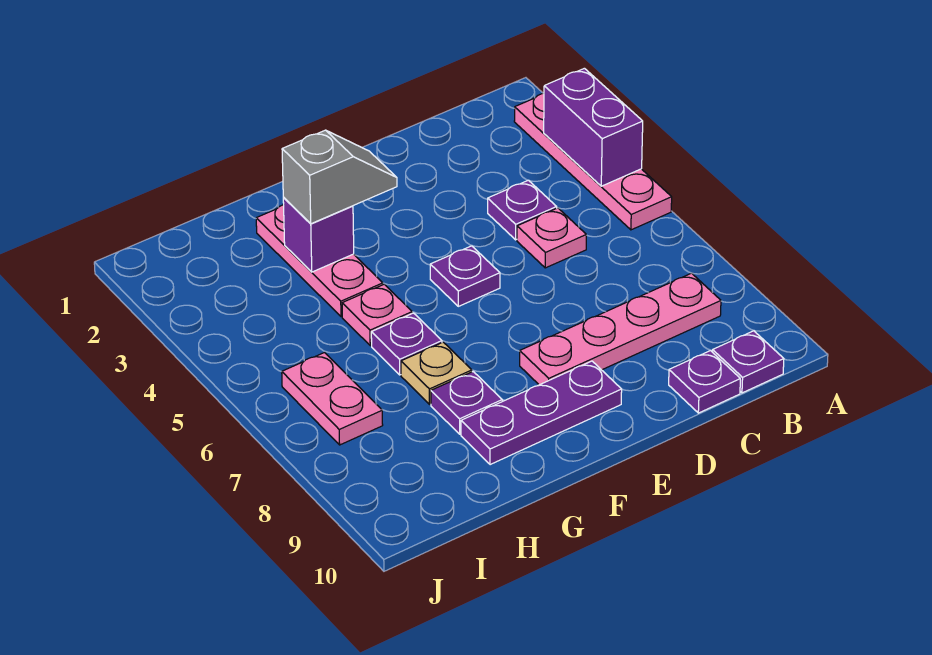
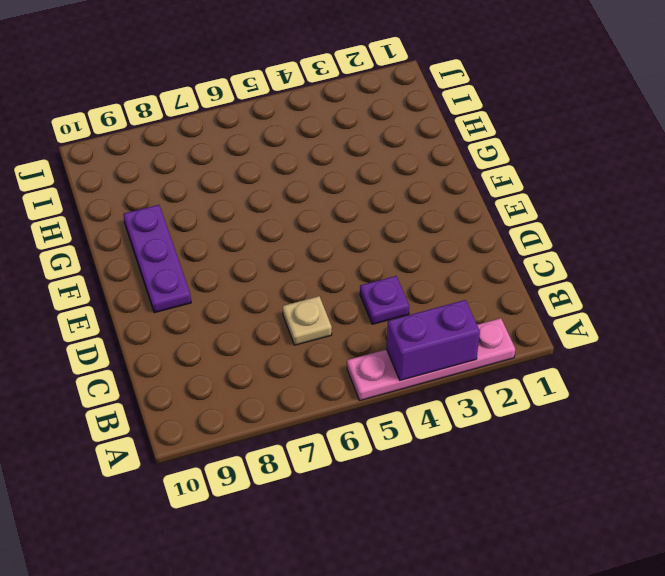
tan 1x1 plate [283,296,332,345] -> tan 1x1 plate moved to [401,342,472,404]
none -> pink 1x4 plate [520,273,721,385]
none -> purple 1x1 plate [713,331,784,393]
none -> pink 1x1 plate [517,208,586,268]

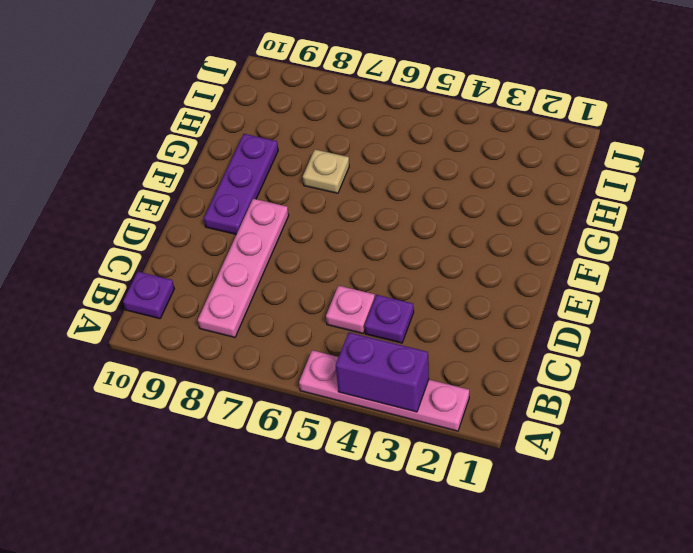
none -> purple 1x1 plate [669,351,740,413]
none -> purple 1x1 plate [430,246,500,306]
none -> pink 1x3 plate [256,205,383,317]

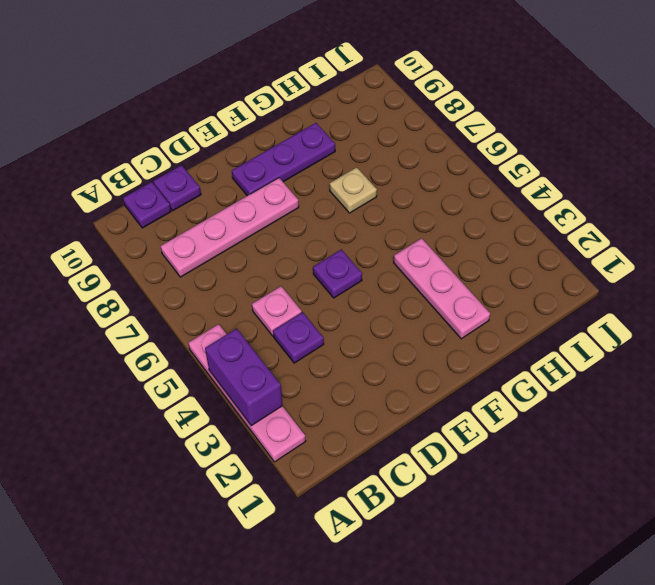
none -> pink 1x1 plate [342,284,412,346]
none -> purple 1x1 plate [371,313,442,375]
none -> purple 1x1 plate [431,372,502,434]

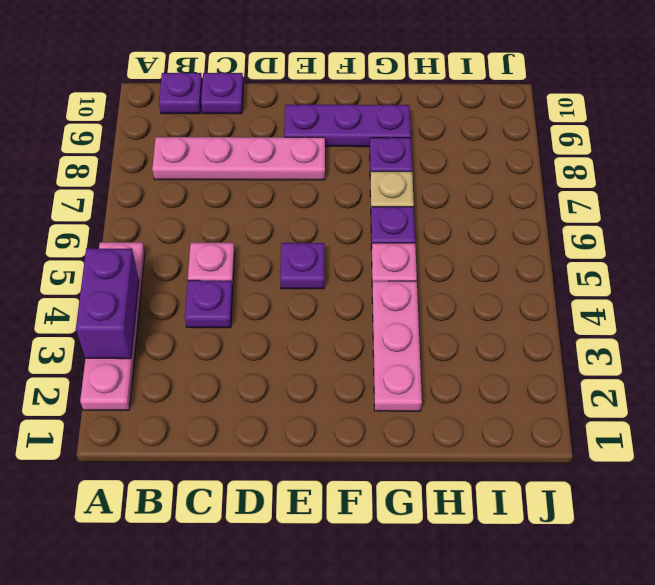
none -> pink 1x2 plate [282,353,383,445]
none -> purple 1x1 brick [283,198,354,272]
none -> grey 1x2 slope [282,130,397,224]

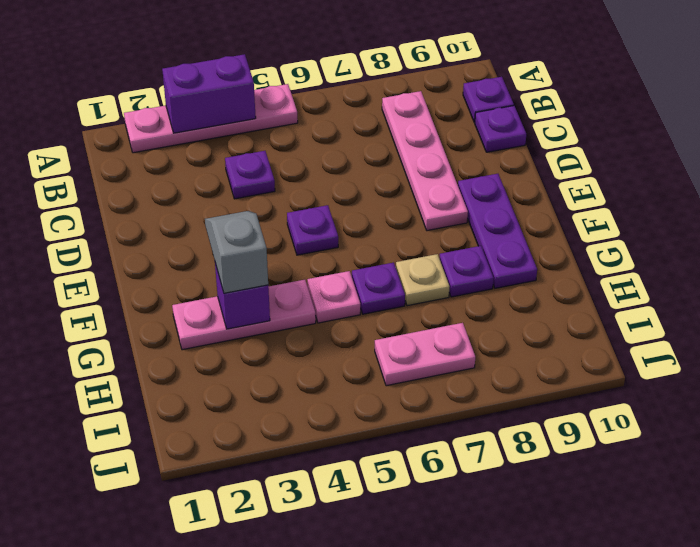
none -> pink 1x1 plate [517,208,586,268]

